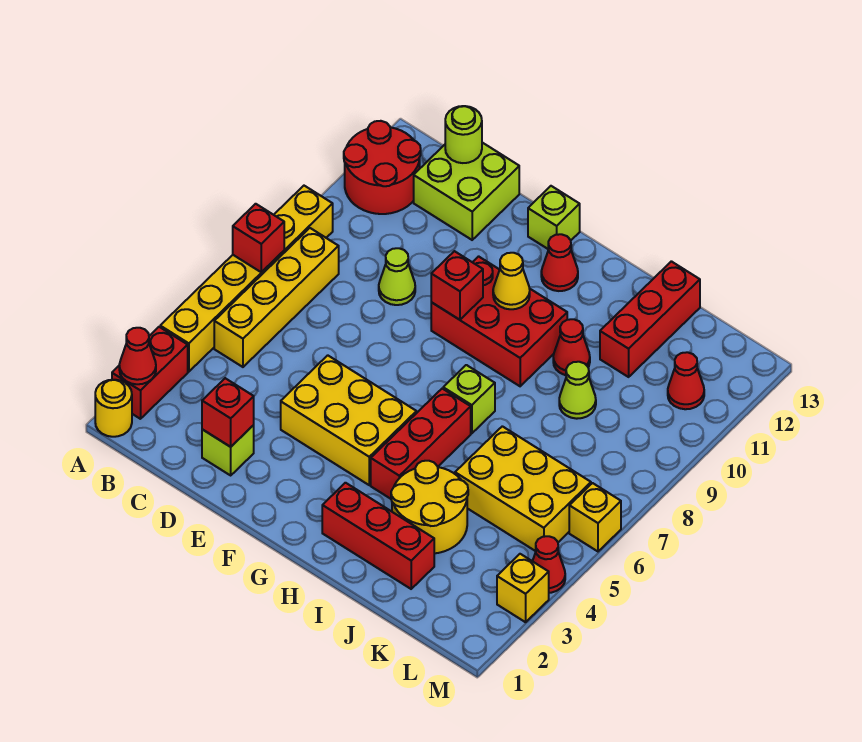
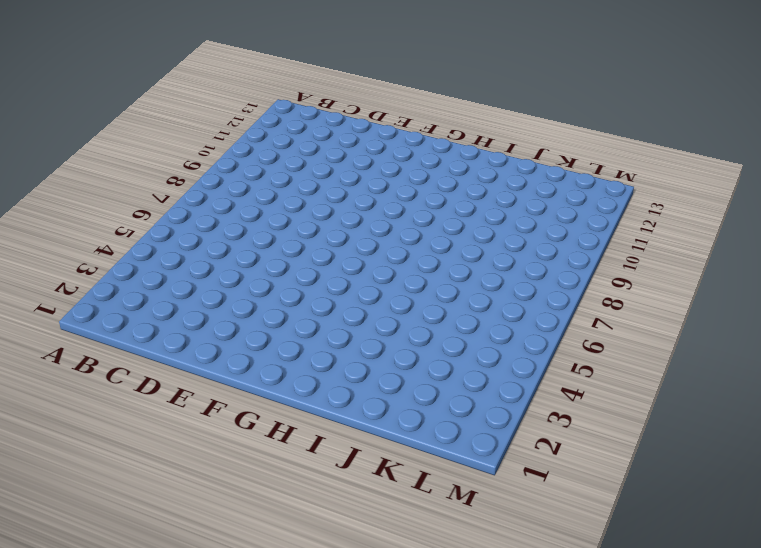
none -> yellow 1x1 round brick [95,380,132,437]
none -> red 1x2 brick [112,327,188,419]
none -> yellow 1x6 brick [160,186,333,372]
none -> red 2x2 round brick [344,121,421,214]

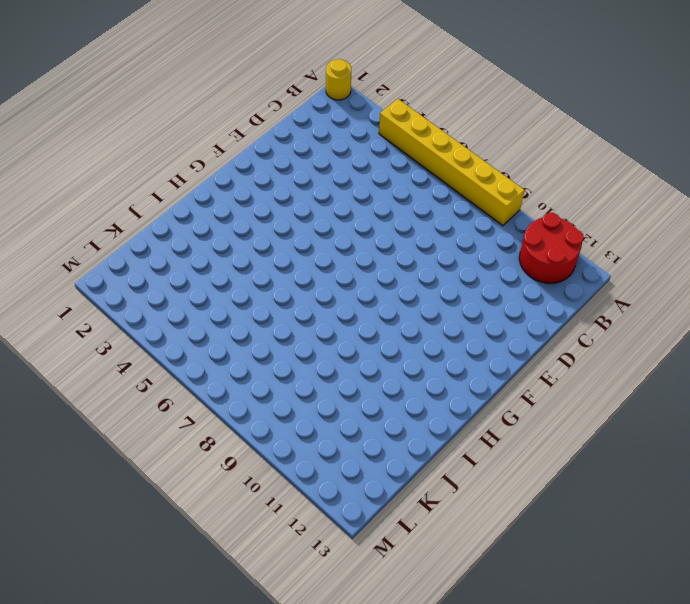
none -> red 1x2 brick [112,327,188,419]
none -> yellow 1x4 brick [214,228,339,367]
none -> lime 2x2 brick [414,143,519,240]
none -> lime 1x1 brick [202,425,254,475]

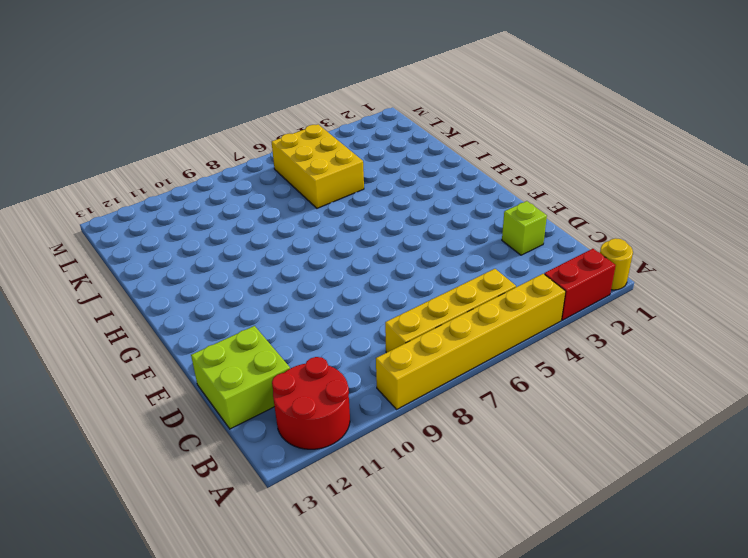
none -> lime 1x1 cone [379,248,415,305]
none -> yellow 2x3 brick [281,355,416,485]
none -> red 2x3 brick [431,256,567,386]
none -> lime 1x1 brick [528,186,580,249]

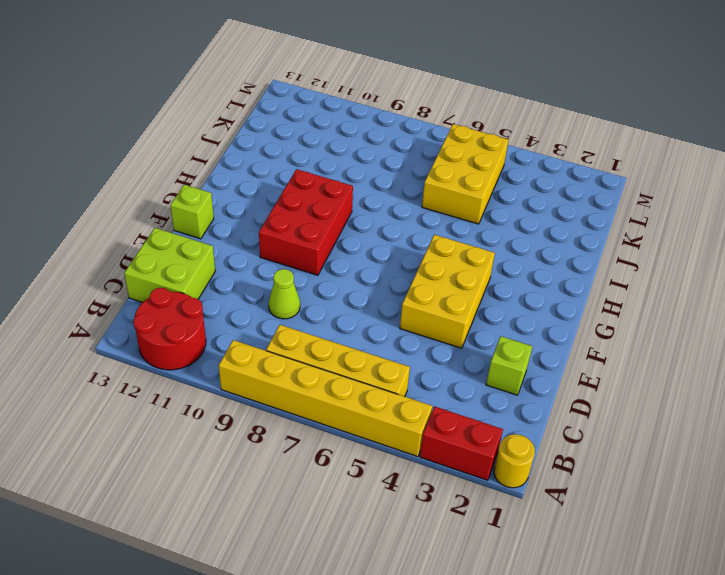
none -> red 1x1 cone [541,234,578,291]
none -> red 1x3 brick [322,483,434,589]
none -> red 1x3 brick [371,389,471,499]
none -> lime 1x1 brick [443,365,495,433]

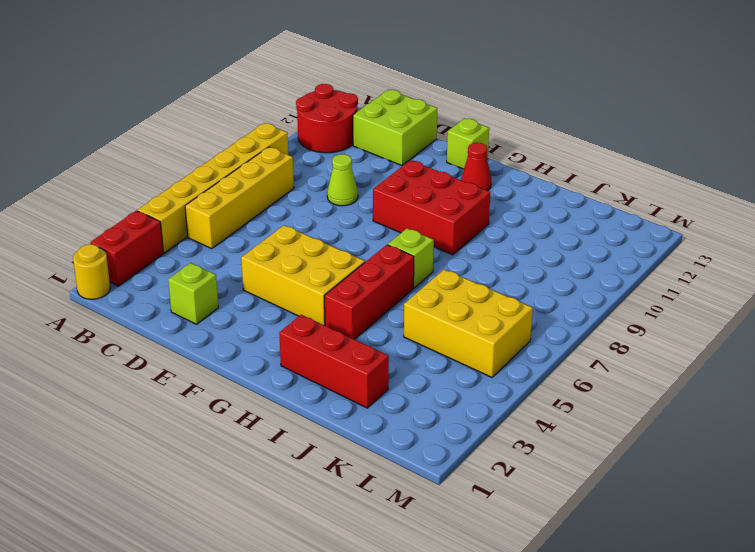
none -> yellow 2x2 round brick [391,461,468,553]
none -> red 1x1 cone [553,319,590,375]
none -> lime 1x1 cone [559,362,596,419]
none -> red 1x3 brick [600,261,700,377]

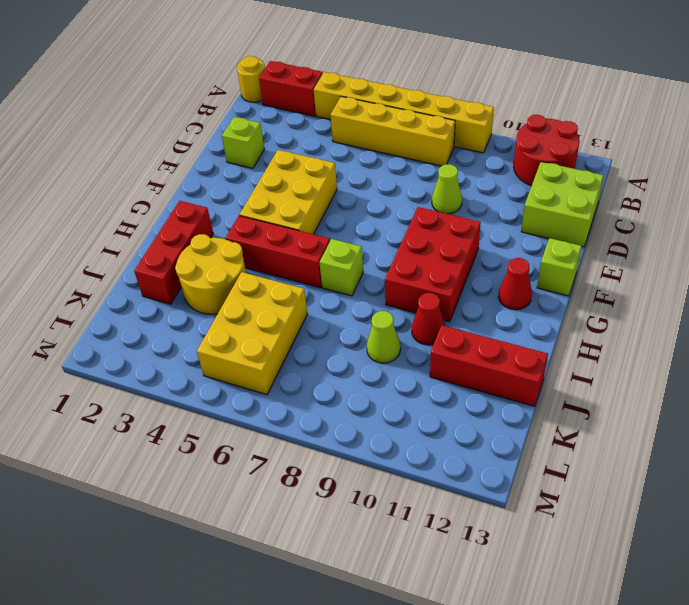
none -> red 1x1 cone [668,352,704,409]
none -> yellow 1x1 brick [497,554,549,622]
none -> red 1x1 cone [533,536,565,593]
none -> yellow 1x1 brick [569,483,621,551]

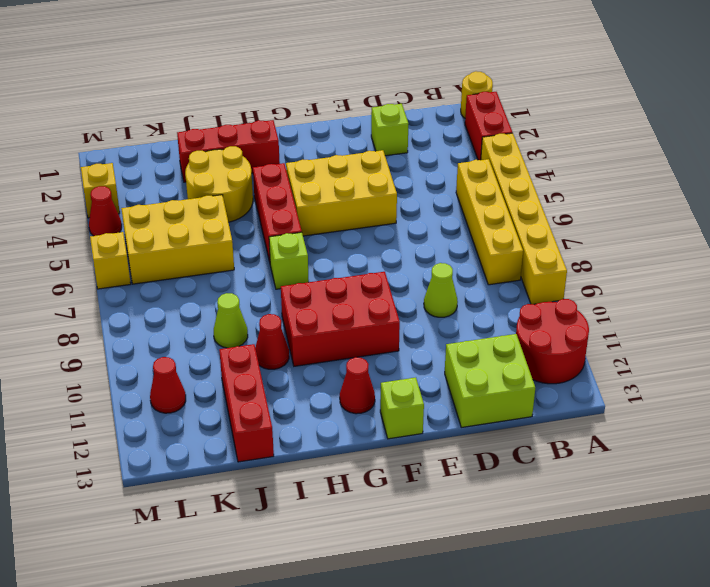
none -> red 1x1 cone [119,328,156,384]
none -> red 1x1 brick [233,204,284,272]
none -> lime 1x1 round brick [445,106,482,163]
none -> red 1x1 brick [202,378,254,447]

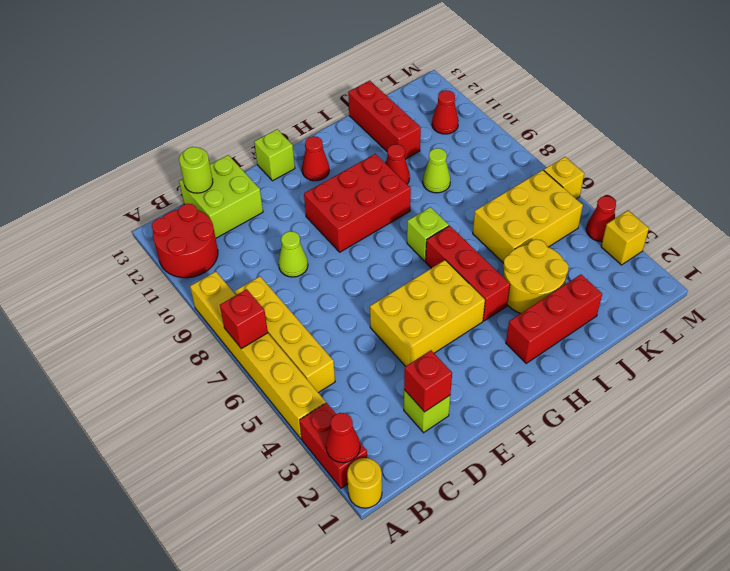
none -> red 1x1 brick [431,251,483,320]
none -> yellow 1x1 cone [493,253,530,309]

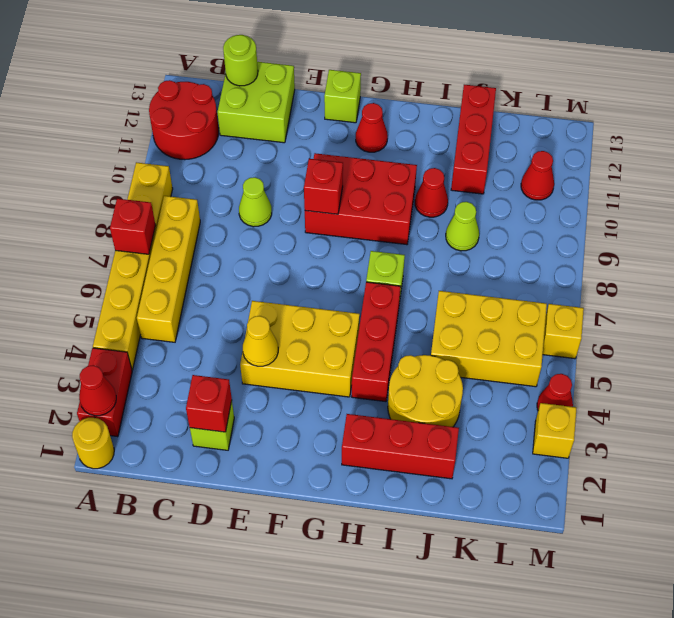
yellow 1x1 cone [243,316,278,366] -> yellow 1x1 cone moved to [493,253,530,309]

